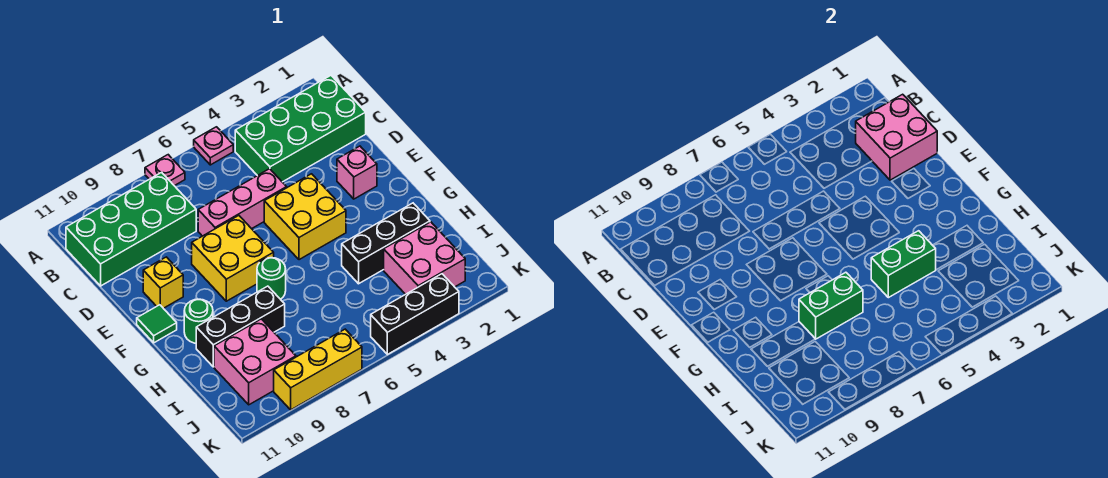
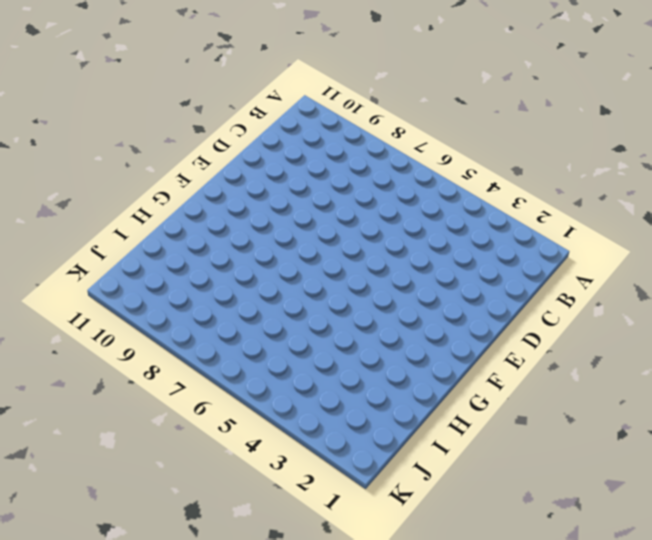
none -> pink 1x1 plate [194,127,233,165]
none -> pink 1x1 plate [145,155,185,186]
none -> green 2x4 brick [235,76,366,182]

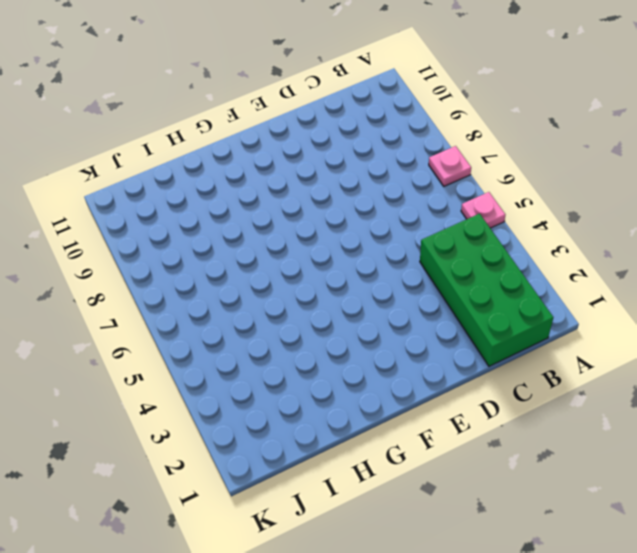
none -> green 2x4 brick [66,172,196,286]
none -> pink 1x3 brick [198,169,287,236]
none -> pink 1x1 brick [337,146,377,199]

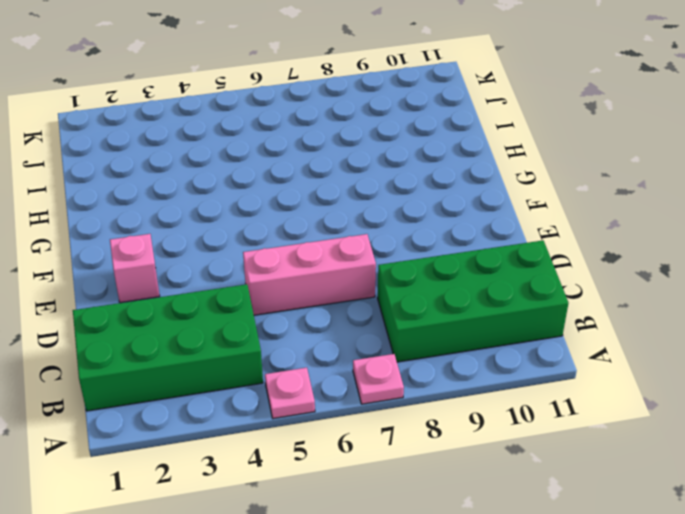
none -> yellow 2x2 brick [264,174,346,260]
none -> yellow 2x2 brick [192,216,274,301]
none -> yellow 1x1 brick [143,257,183,308]

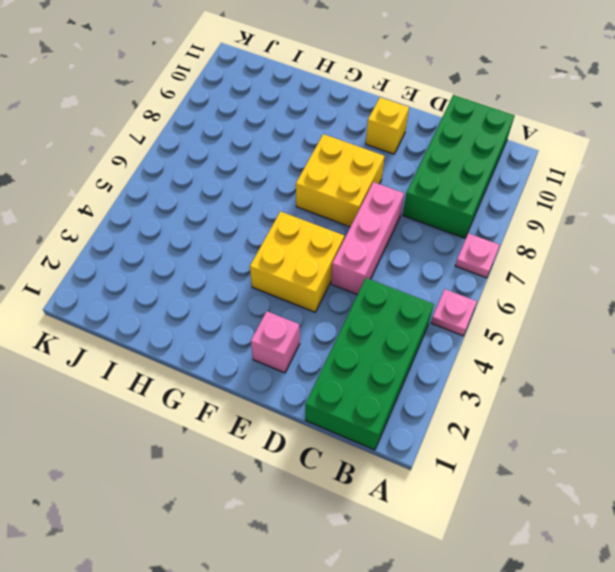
none -> green 1x1 tile [137,305,177,343]
none -> green 1x1 round brick [257,258,286,299]
none -> green 1x1 round brick [184,299,213,343]

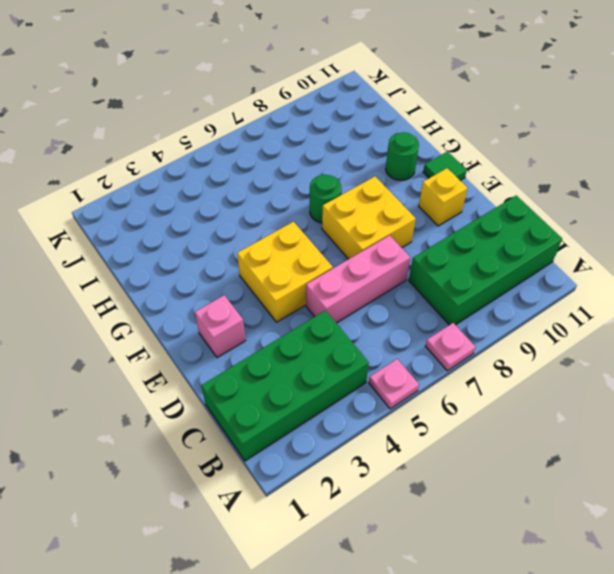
none -> black 1x3 brick [342,203,430,284]
none -> black 1x3 brick [196,286,285,367]
none -> pink 2x2 brick [384,222,465,294]

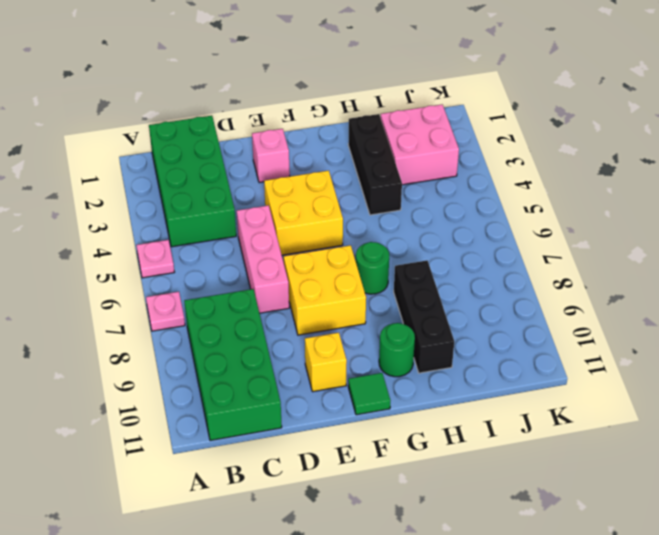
none -> pink 2x2 brick [214,319,296,405]
none -> black 1x3 brick [371,274,459,354]
none -> yellow 1x3 brick [274,329,362,410]

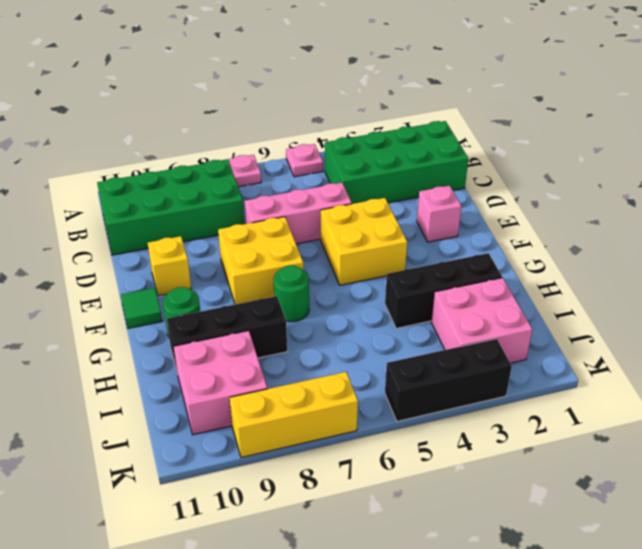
none -> pink 2x2 brick [856,94,937,180]
none -> green 1x2 brick [871,231,936,298]
none -> green 1x2 brick [799,272,863,339]

